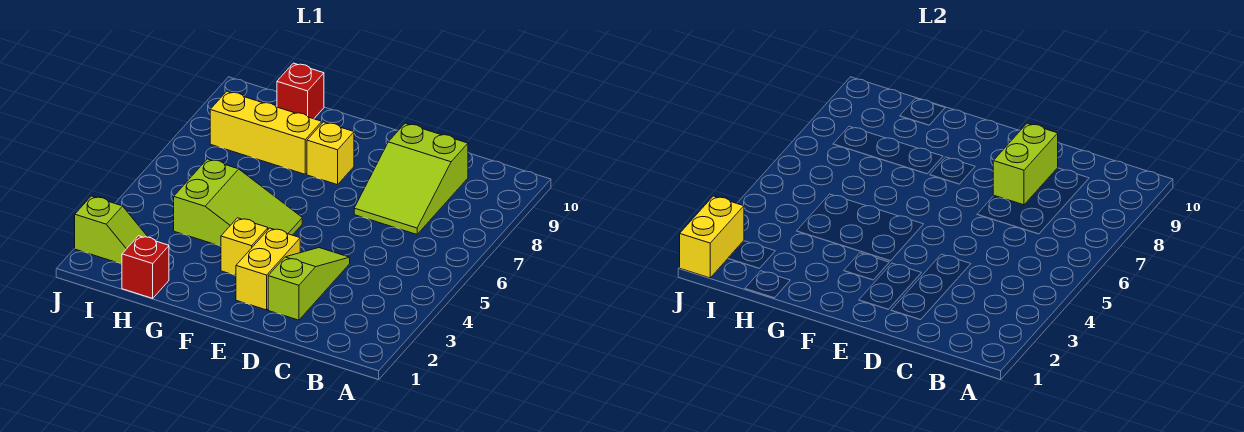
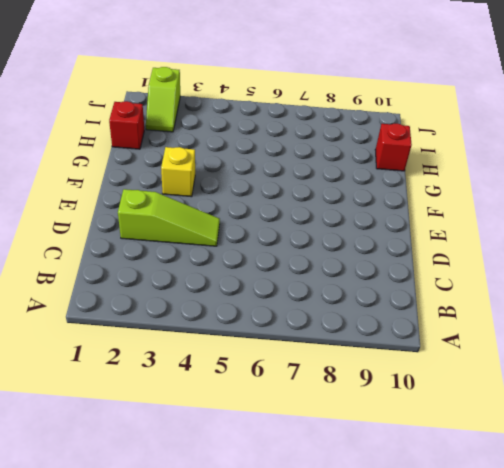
none -> lime 2x3 slope [354,123,468,234]
none -> yellow 1x2 brick [236,228,300,310]
none -> lime 2x3 slope [174,159,302,246]

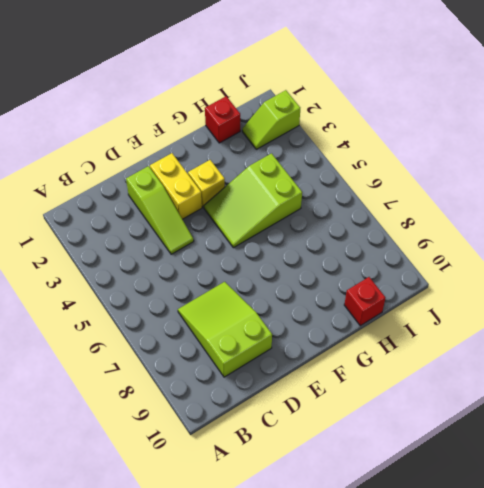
none -> yellow 1x1 brick [307,122,354,185]
none -> yellow 1x3 brick [210,91,322,174]
none -> lime 1x2 brick [993,123,1058,205]

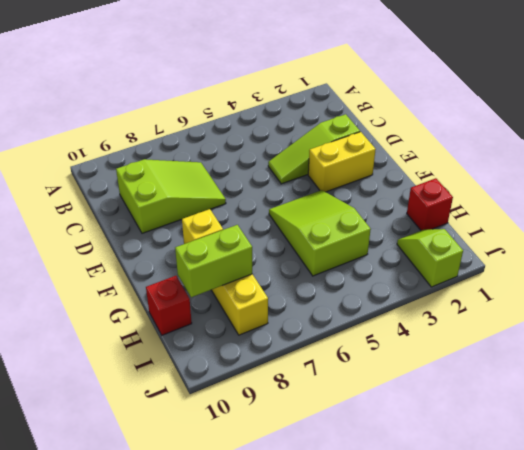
lime 1x2 brick [175,225,252,297] -> lime 1x2 brick moved to [993,123,1058,205]
none -> yellow 1x1 brick [221,218,268,276]
none -> yellow 1x2 brick [680,196,744,278]

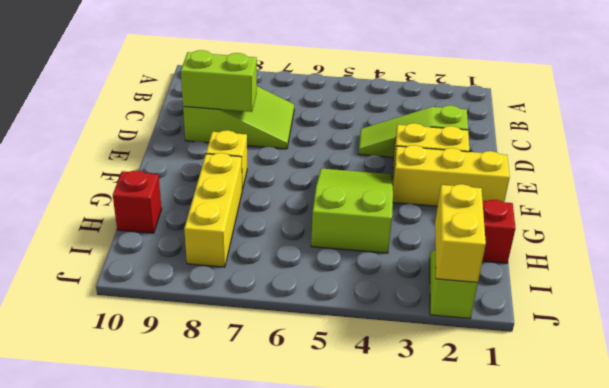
yellow 1x3 brick [392,145,510,206] -> yellow 1x1 brick [221,218,268,276]
yellow 1x2 brick [435,184,486,282] -> yellow 1x2 brick turned to [680,196,744,278]

